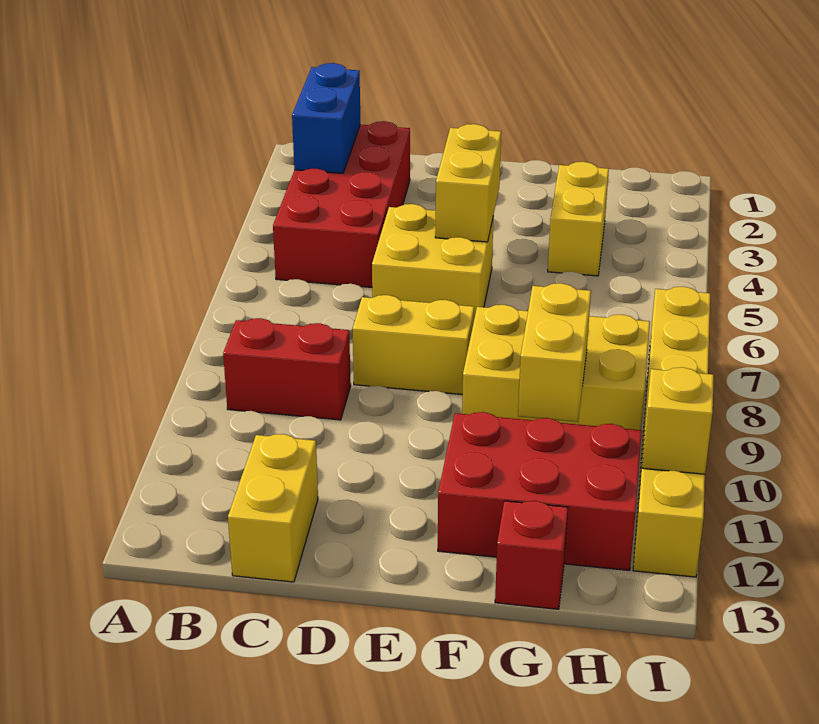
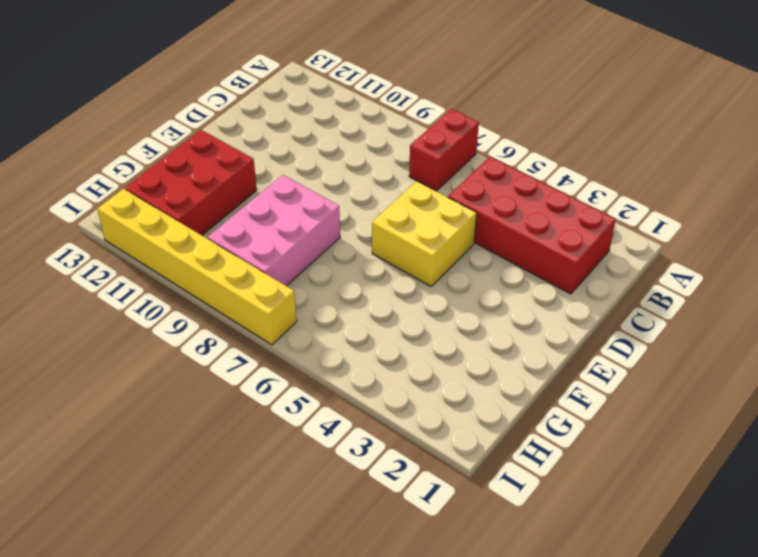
red 1x2 brick [409,109,479,191] -> red 1x2 brick moved to [223,318,351,420]
pink 2x3 brick [208,175,340,286] -> yellow 2x3 brick [462,305,650,430]
none -> yellow 1x2 brick [228,434,318,582]
none -> yellow 1x2 brick [353,295,474,395]
none -> yellow 1x2 brick [548,162,609,276]

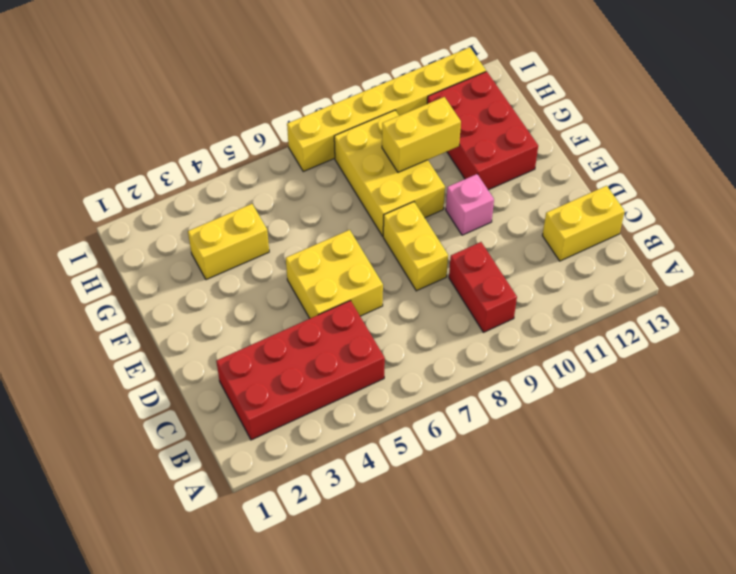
pink 1x1 brick [446,174,494,235] -> none
none -> red 1x1 brick [495,501,568,609]
none -> blue 1x2 brick [292,63,360,173]
none -> yellow 1x2 brick [435,124,501,242]

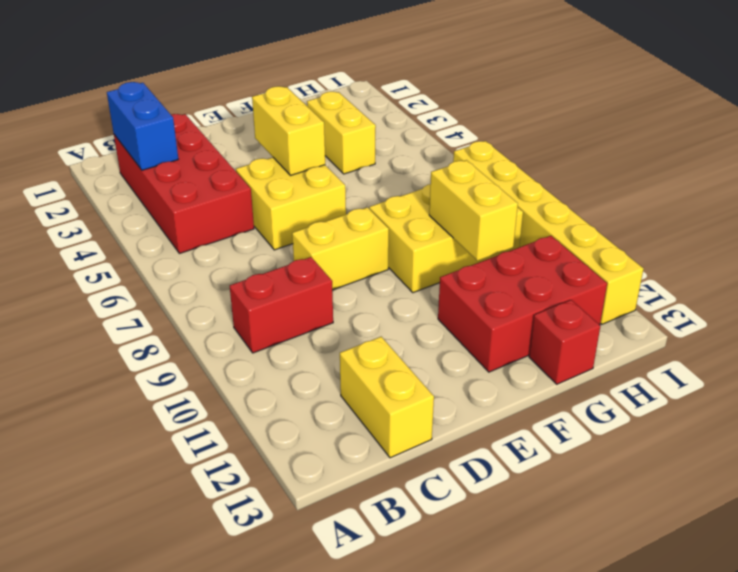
none -> yellow 1x1 brick [642,367,714,474]

